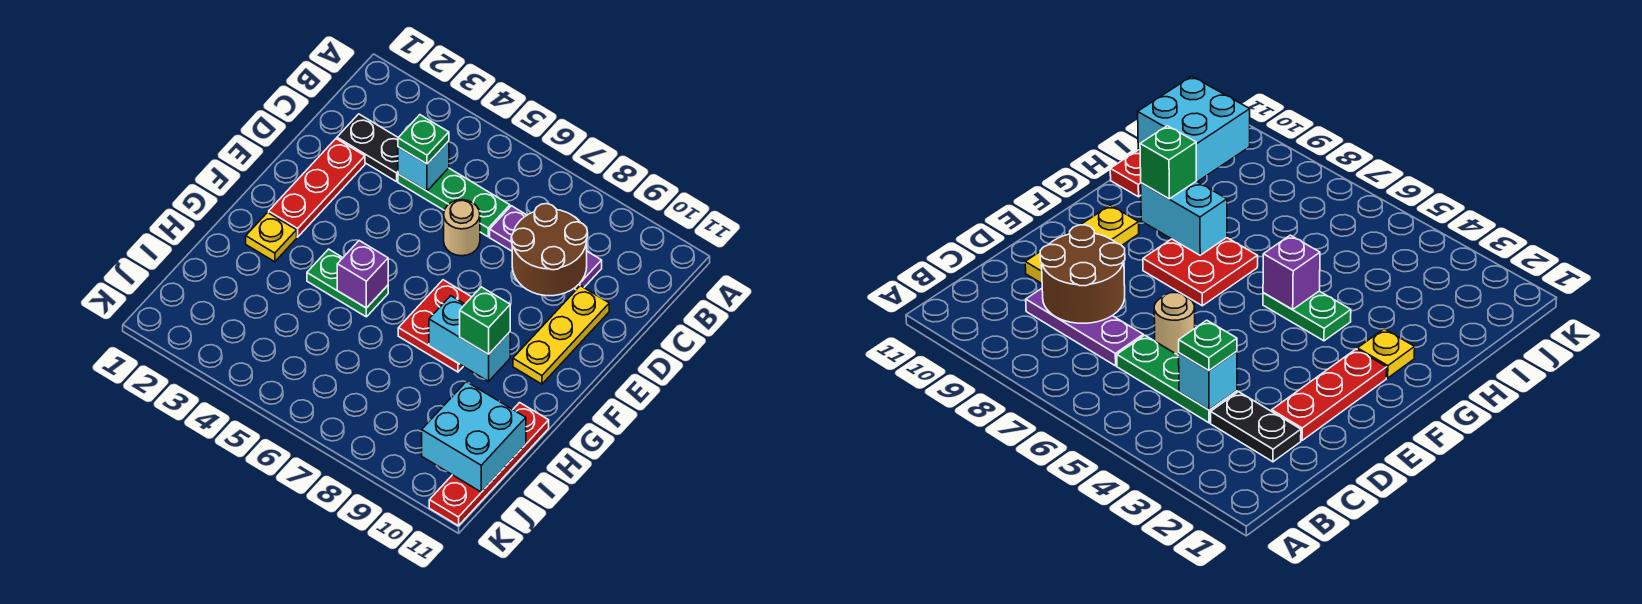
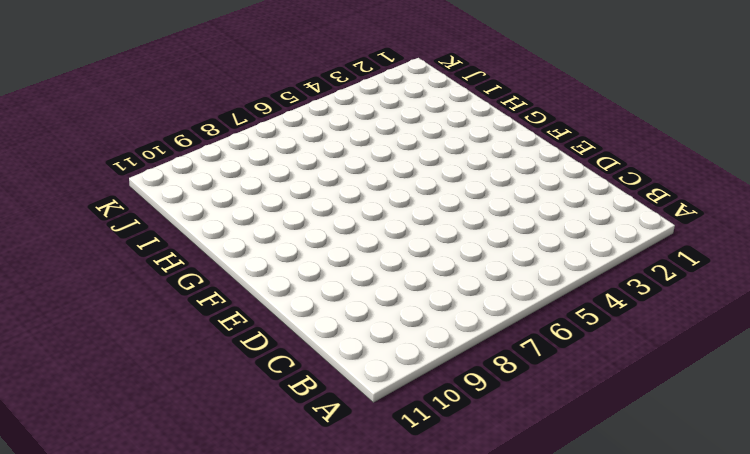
none -> black 1x2 plate [337,114,398,182]
none -> green 1x3 plate [398,168,510,237]
none -> purple 1x3 plate [490,206,602,290]

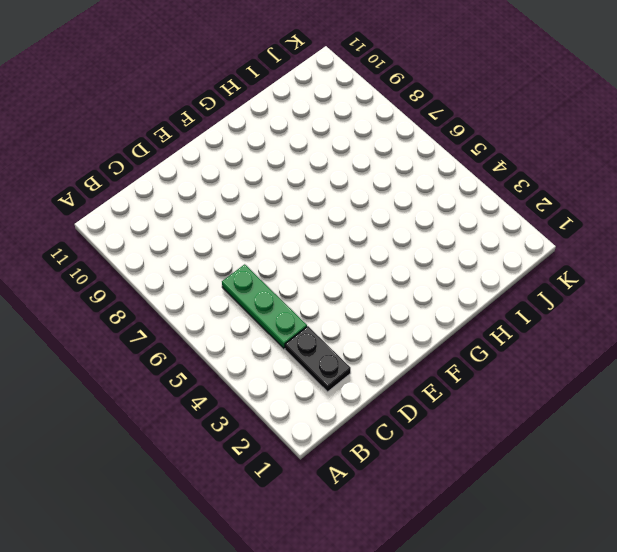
none -> purple 1x3 plate [490,206,602,290]
none -> red 1x3 plate [269,139,365,237]
none -> tan 1x1 round brick [444,200,480,256]

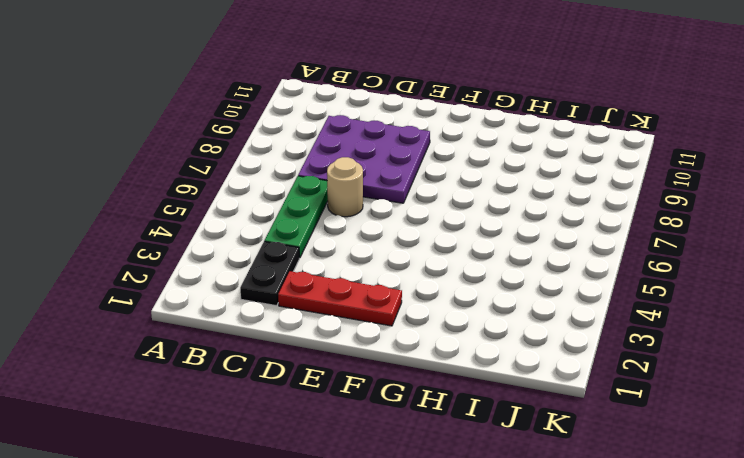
purple 3x3 plate [298,115,430,203] -> purple 1x3 plate [490,206,602,290]
none -> yellow 1x3 plate [513,286,609,384]
none -> red 2x2 plate [398,280,471,372]
none -> yellow 1x1 plate [246,212,297,262]

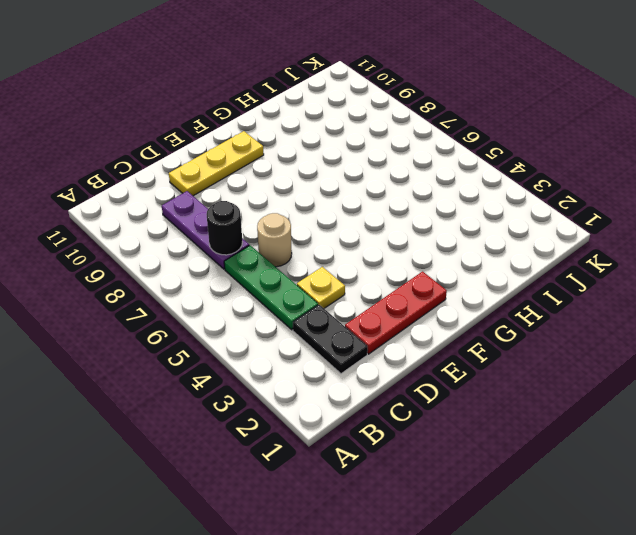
black 1x1 round brick [207,201,242,255] -> none
yellow 1x1 plate [297,267,345,308] -> yellow 1x1 plate moved to [246,212,297,262]
none -> red 2x2 plate [398,280,471,372]
none -> green 1x2 plate [307,249,388,317]
none -> red 1x4 plate [429,403,549,526]

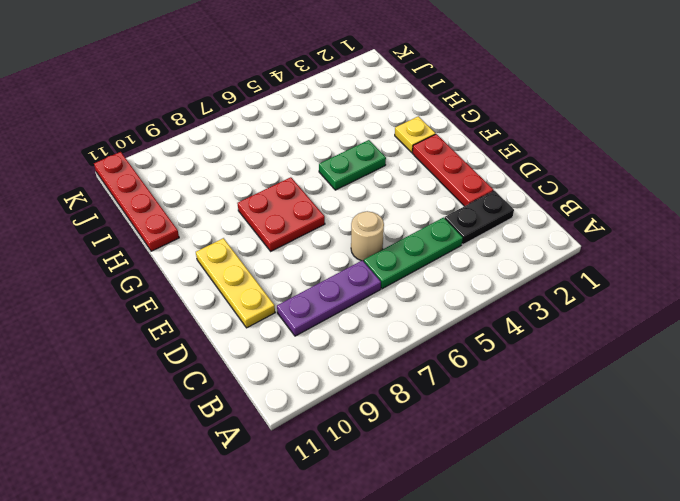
none -> cyan 1x1 brick [398,141,449,191]
none -> brown 2x2 round brick [511,204,588,296]
none -> purple 1x1 brick [337,241,388,308]

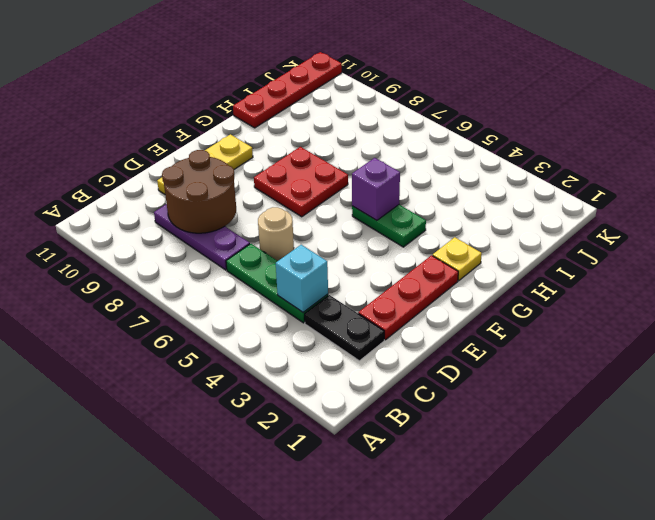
none -> cyan 1x2 brick [429,296,510,381]
none -> cyan 2x2 brick [422,382,526,492]
none -> green 1x1 plate [398,115,449,164]

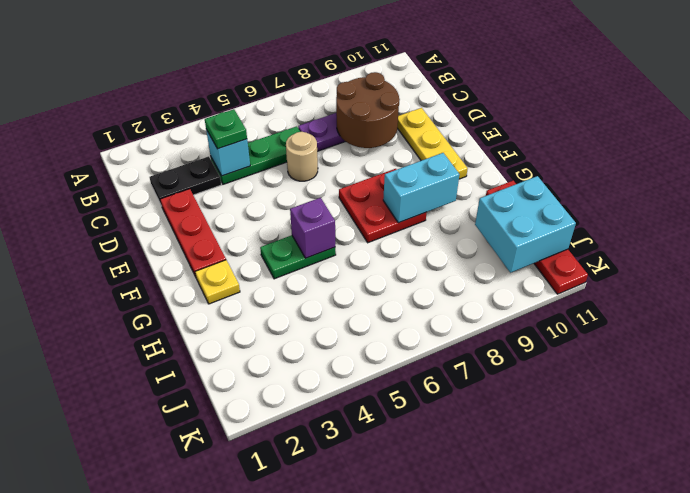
none -> green 1x1 brick [460,287,510,354]

